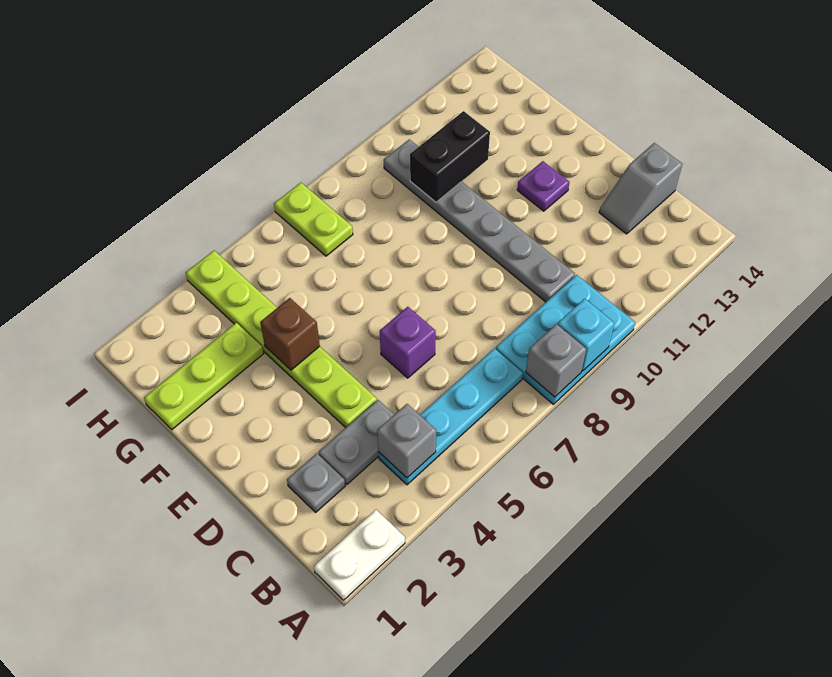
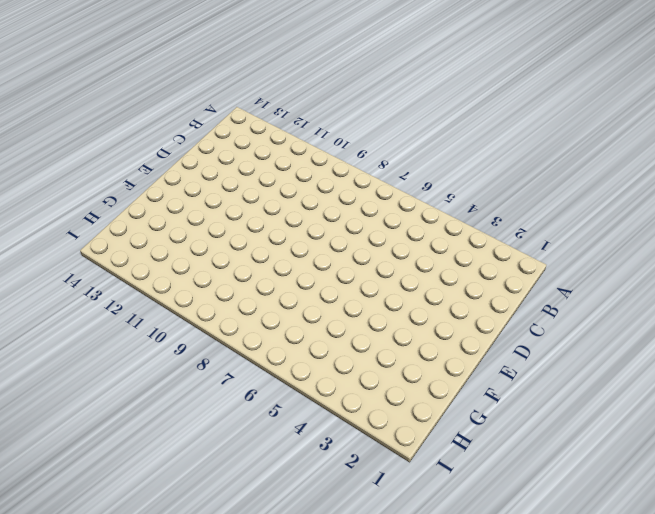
none -> white 1x2 plate [314,510,405,600]
none -> cyan 2x3 plate [496,275,635,404]
none -> cyan 1x4 plate [379,348,523,485]

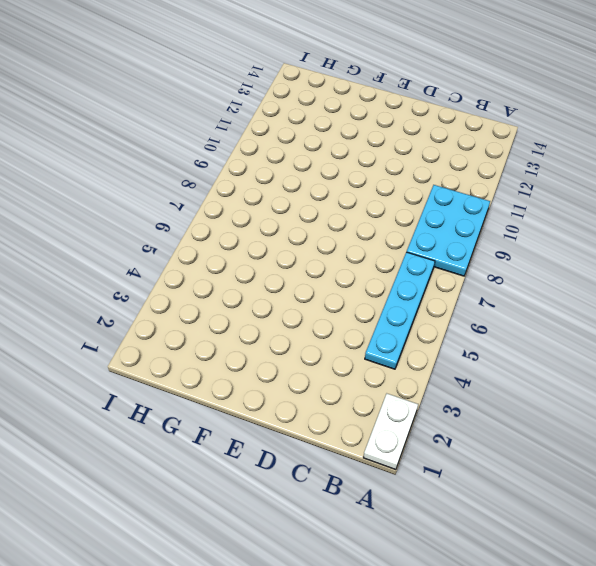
none -> grey 1x1 plate [287,453,345,512]
none -> grey 1x2 plate [318,400,394,484]
none -> grey 1x6 plate [384,139,575,302]

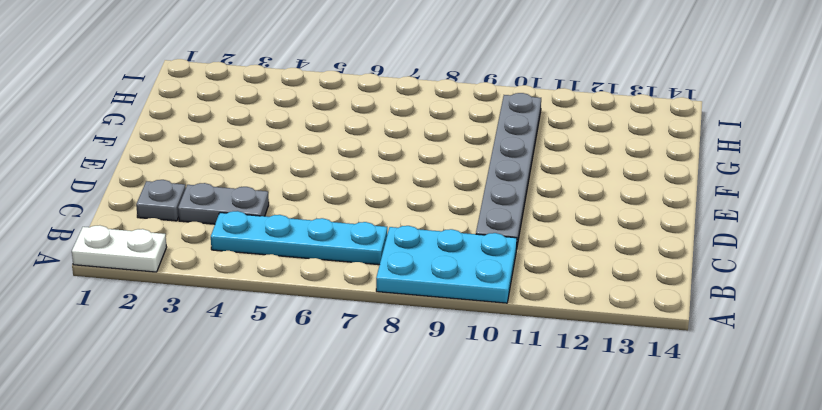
none -> grey 1x2 slope [599,143,682,234]
none -> lime 1x6 plate [186,251,377,428]
none -> purple 1x1 brick [380,307,436,378]

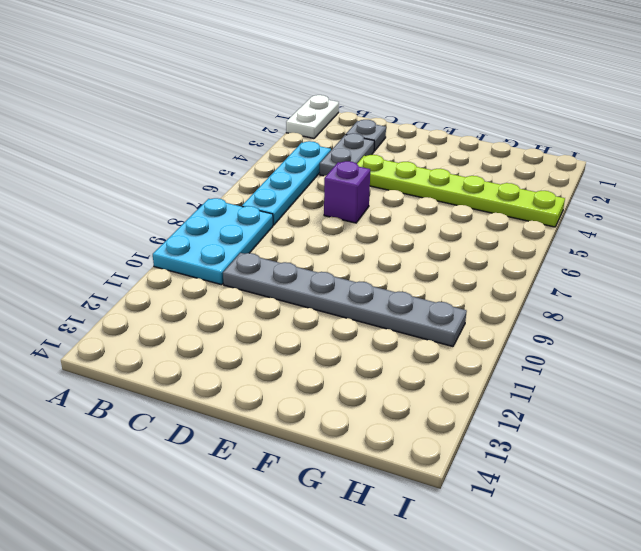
none -> grey 1x2 slope [599,143,682,234]
none -> purple 1x1 plate [517,161,569,211]
none -> lime 1x3 plate [144,323,263,430]

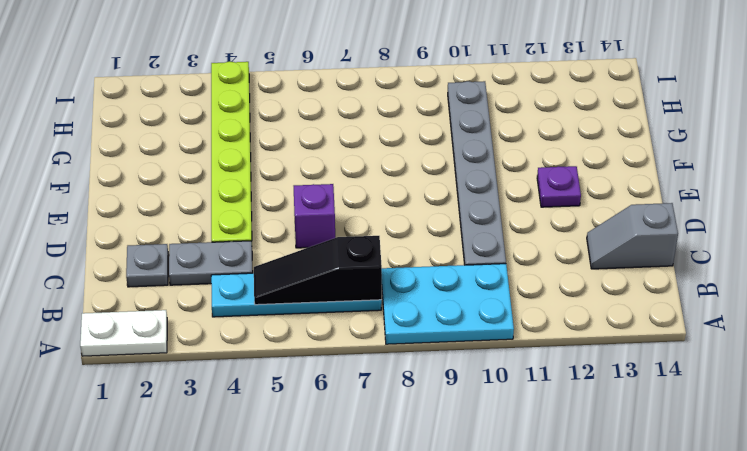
black 1x3 slope [254,236,382,305] -> none
none -> lime 1x3 plate [144,323,263,430]
none -> lime 1x2 plate [274,183,353,256]
none -> grey 1x1 brick [526,324,586,397]

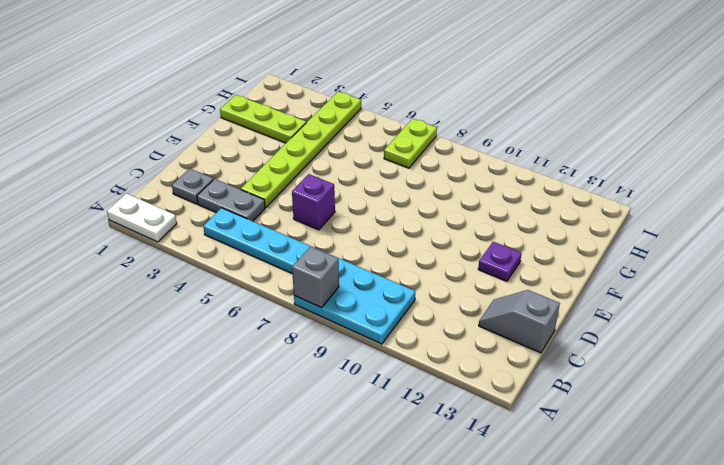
none -> grey 1x6 plate [384,139,575,302]
none -> cyan 1x1 brick [558,299,614,371]
none -> grey 1x1 brick [377,404,436,478]

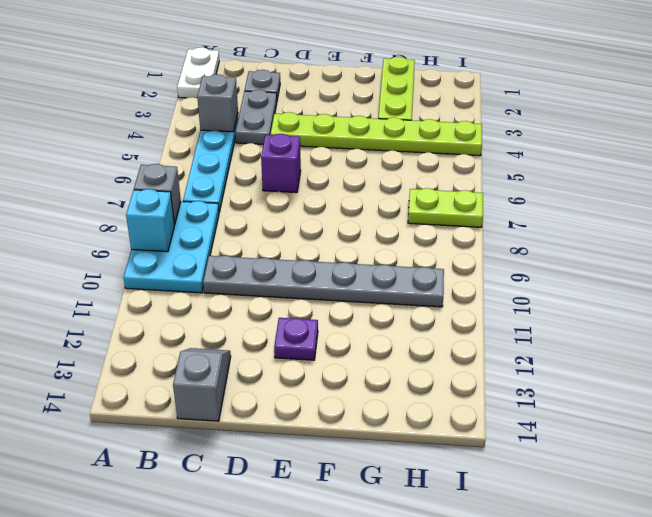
none -> brown 1x1 brick [260,298,320,370]
none -> black 1x2 brick [410,111,490,202]

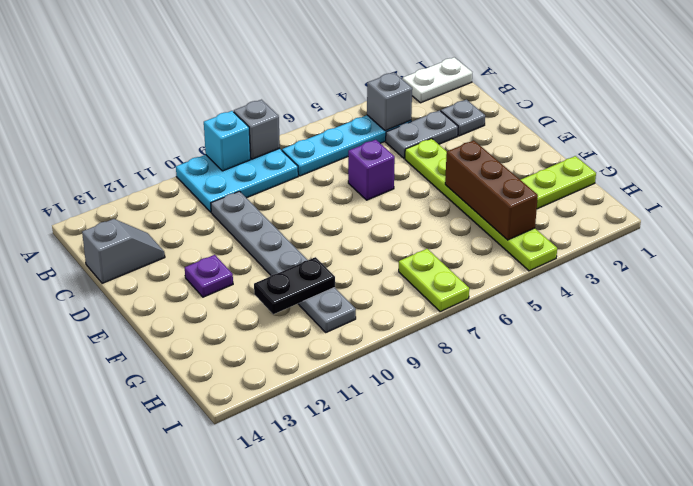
brown 1x3 brick [445,140,538,240] -> brown 1x1 brick [260,298,320,370]
black 1x2 plate [254,257,335,314] -> black 1x2 brick [410,111,490,202]

